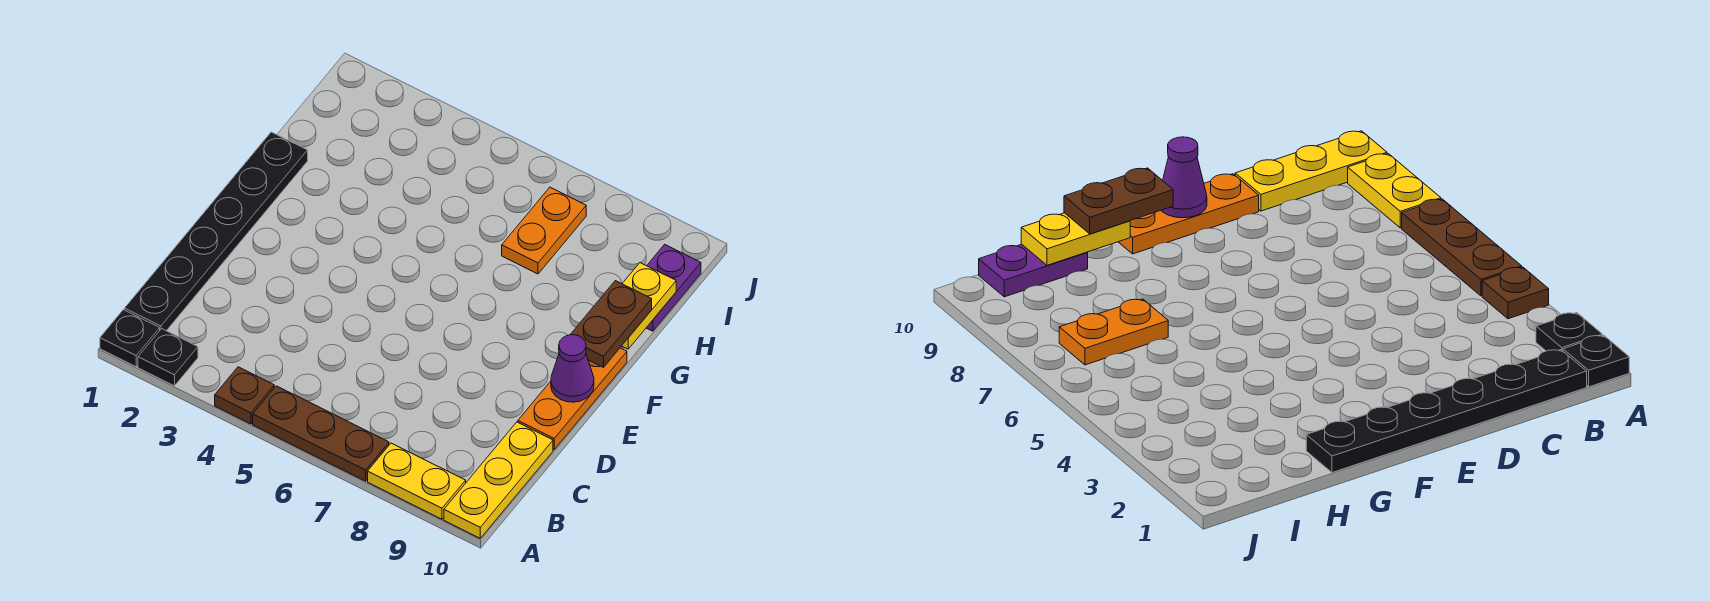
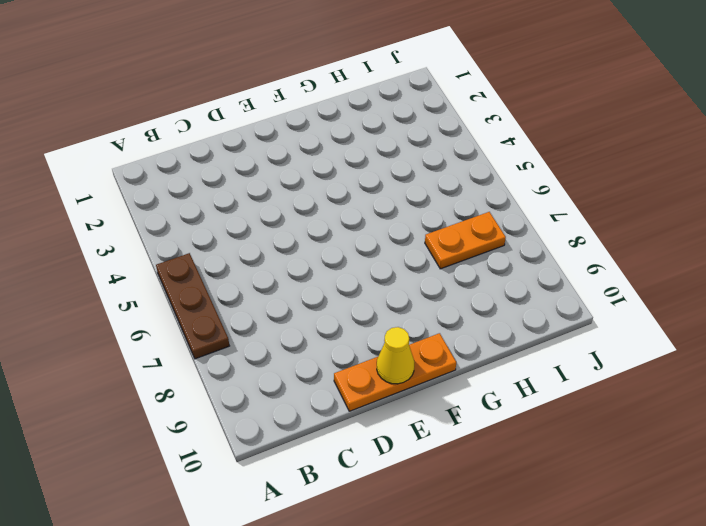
yellow 1x1 cone [377,327,414,384] -> purple 1x1 cone [551,335,594,402]
none -> black 1x1 plate [100,310,160,367]
none -> black 1x1 plate [138,329,198,386]
none -> brown 1x1 plate [215,367,274,424]

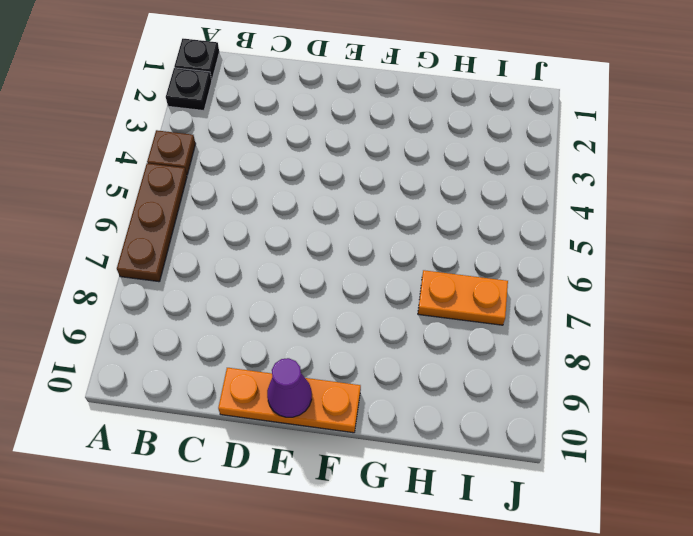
none -> yellow 1x2 plate [368,443,466,519]
none -> yellow 1x3 plate [444,422,553,538]
none -> black 1x6 plate [125,132,308,331]

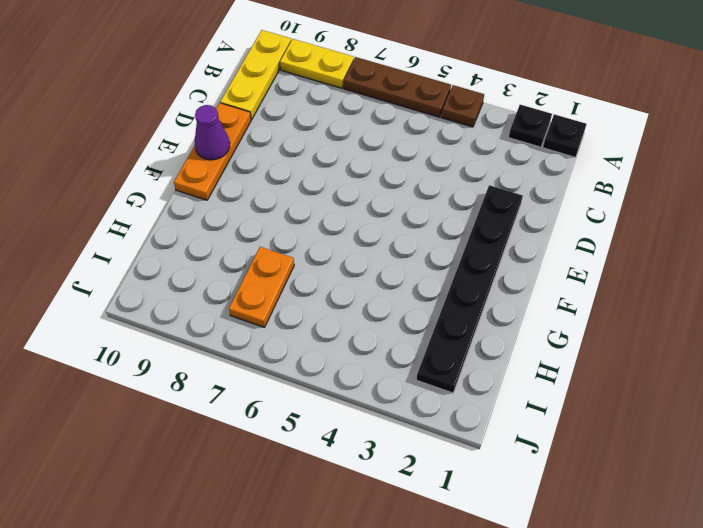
black 1x6 plate [416,185,523,393] -> black 1x6 plate moved to [125,132,308,331]
none -> purple 1x2 plate [647,244,701,331]
none -> yellow 1x2 plate [622,263,676,349]
none -> brown 1x2 plate [570,281,652,367]

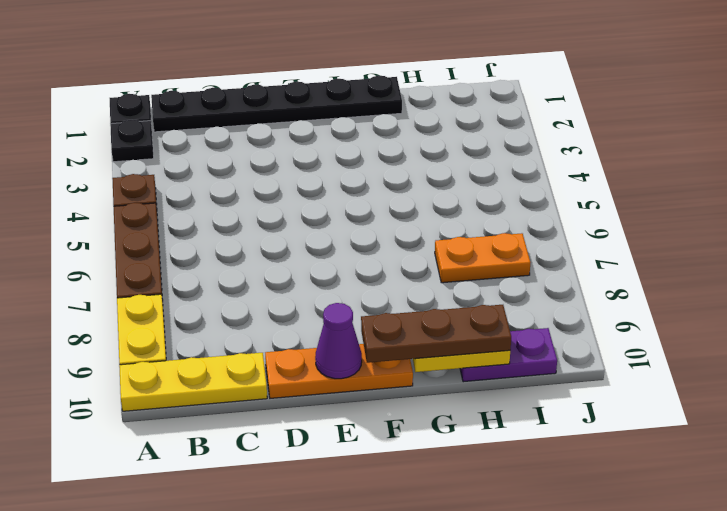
brown 1x3 plate [361,305,511,363] -> brown 1x2 plate [570,281,652,367]

